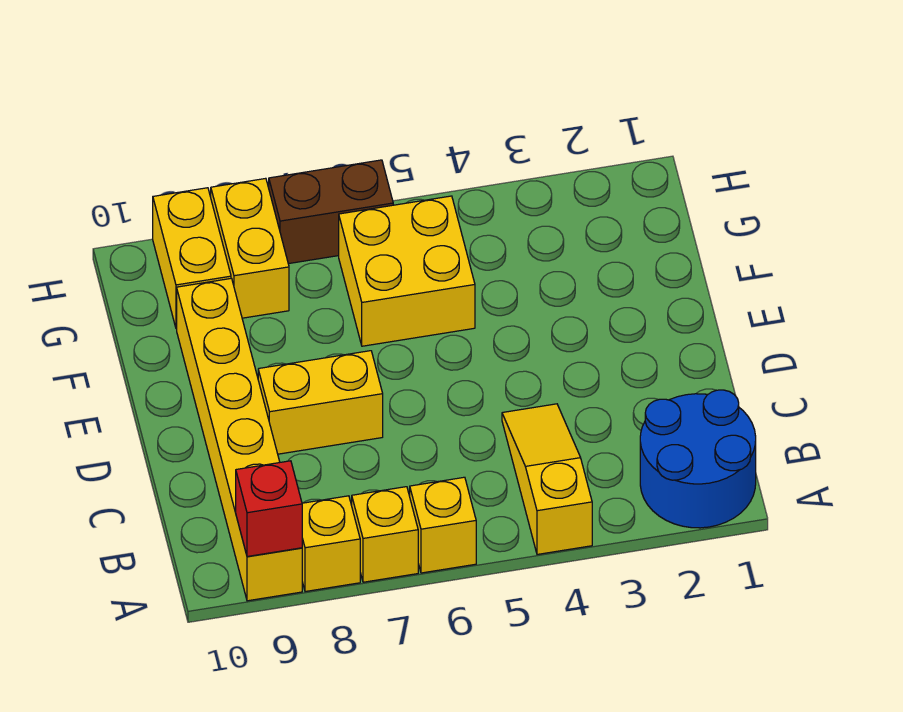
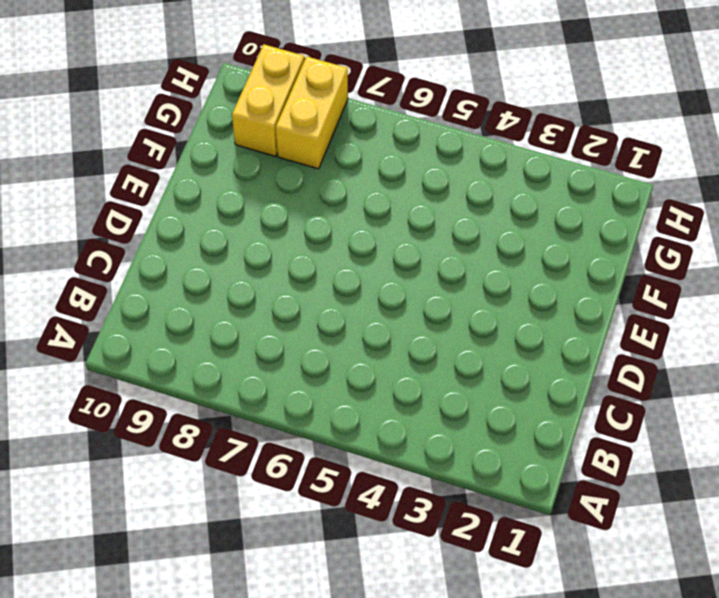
none -> blue 2x2 round brick [640,390,756,528]
none -> yellow 1x3 slope [502,404,592,554]
none -> yellow 1x1 brick [410,477,476,573]

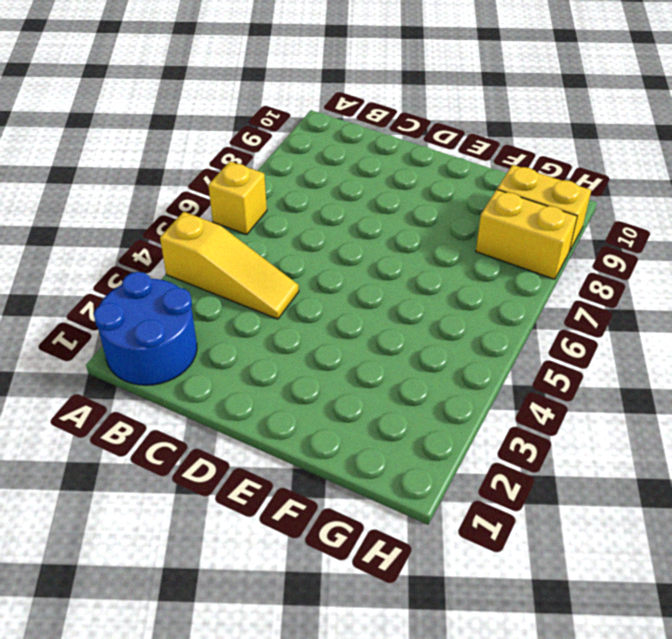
none -> yellow 1x1 brick [352,487,418,582]
none -> yellow 1x1 brick [302,496,360,592]
none -> yellow 1x6 brick [177,278,302,601]

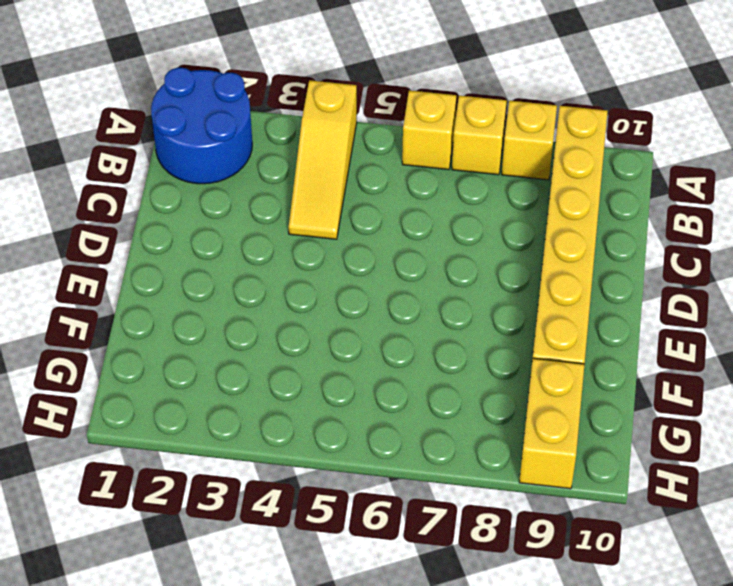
none -> yellow 1x2 brick [258,351,383,454]
none -> yellow 2x2 brick [339,196,475,346]
none -> yellow 1x2 brick [211,178,289,318]

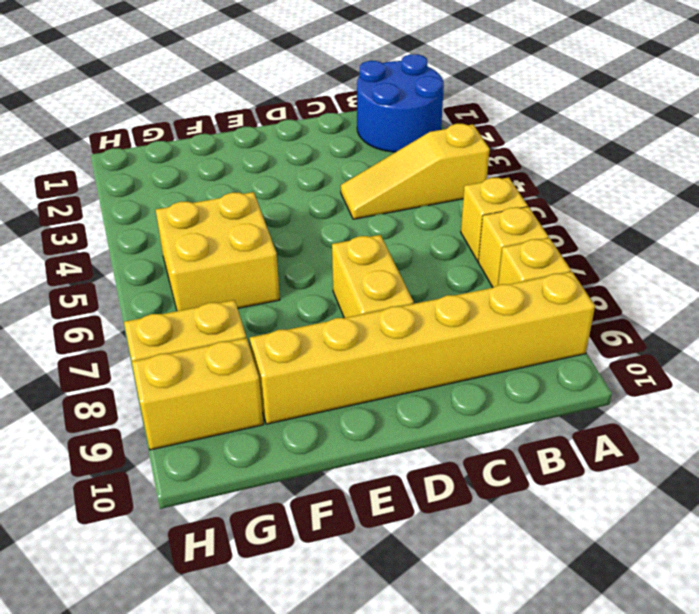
none -> brown 1x2 brick [269,160,393,264]
none -> red 1x1 brick [236,461,302,557]

